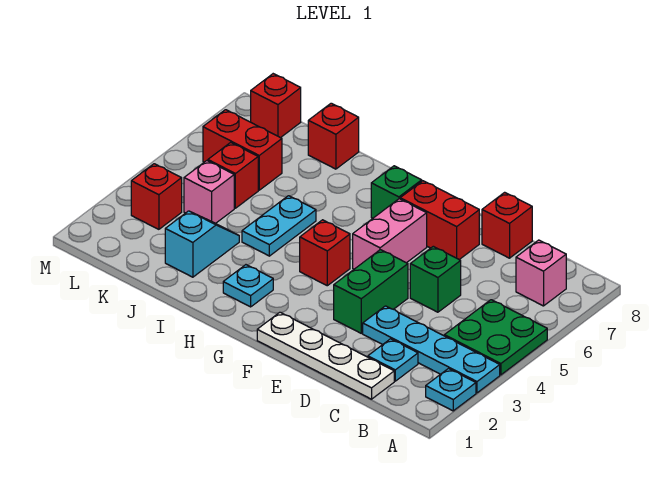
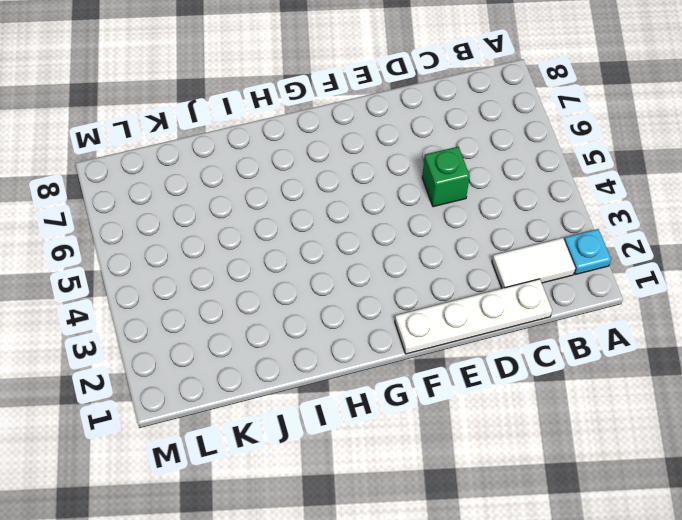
white 1x2 tile [492,238,575,288] -> cyan 1x1 plate [368,339,418,381]
none -> cyan 1x4 plate [363,306,500,393]
none -> green 2x2 plate [444,300,547,375]
none -> pink 1x1 brick [516,240,566,306]

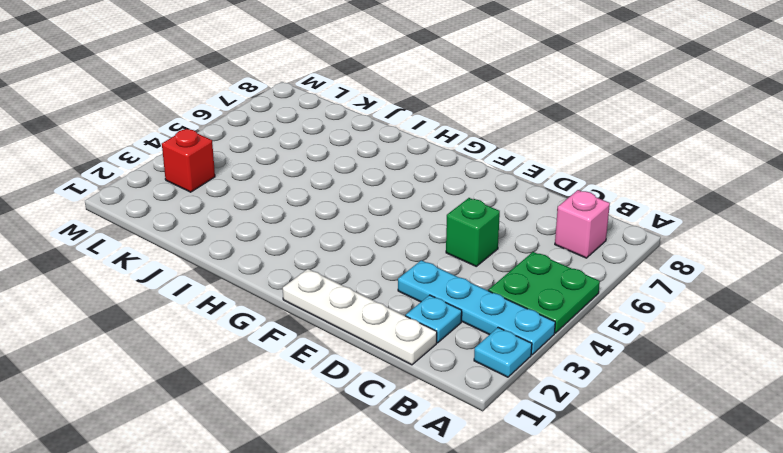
none -> red 1x1 brick [482,192,532,258]
none -> green 1x2 brick [334,250,408,333]
none -> red 1x2 brick [400,181,479,259]

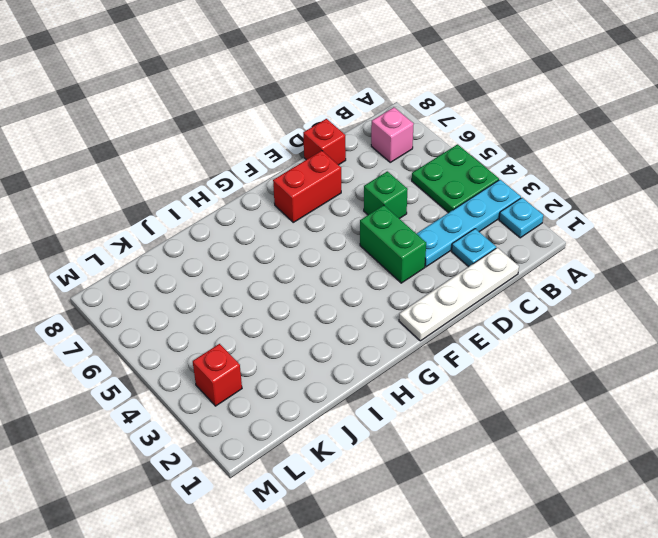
none -> pink 1x2 brick [353,199,427,269]
none -> red 1x1 brick [300,220,350,286]
none -> green 1x1 brick [371,166,422,218]

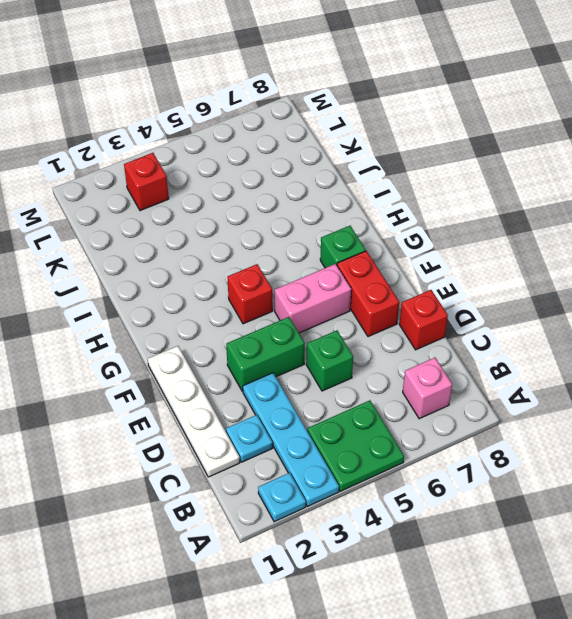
none -> cyan 1x1 plate [223,265,273,307]
none -> cyan 1x2 plate [242,196,316,256]
none -> cyan 1x2 slope [165,211,239,277]

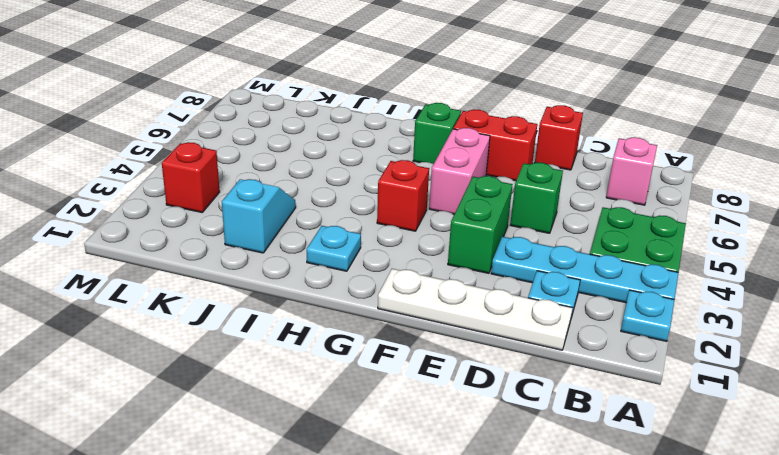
none -> cyan 1x2 plate [242,196,316,256]
none -> red 1x1 brick [308,103,359,169]
none -> pink 1x1 brick [184,161,234,223]

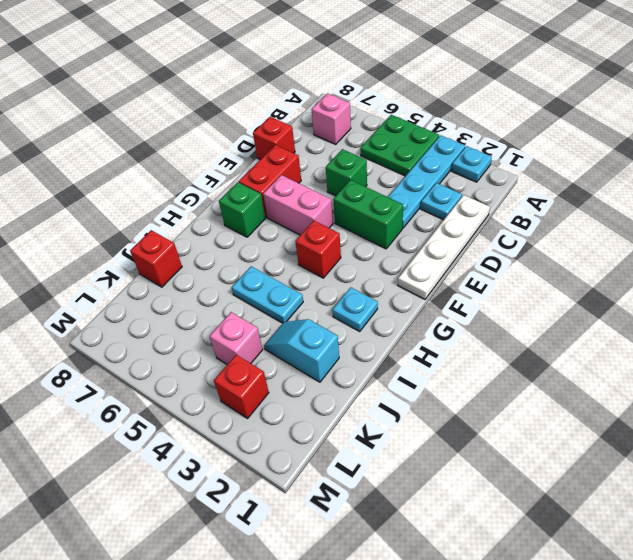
none -> red 1x1 brick [208,142,258,208]
none -> red 1x2 brick [203,110,282,190]
none -> red 1x1 brick [251,74,301,138]

